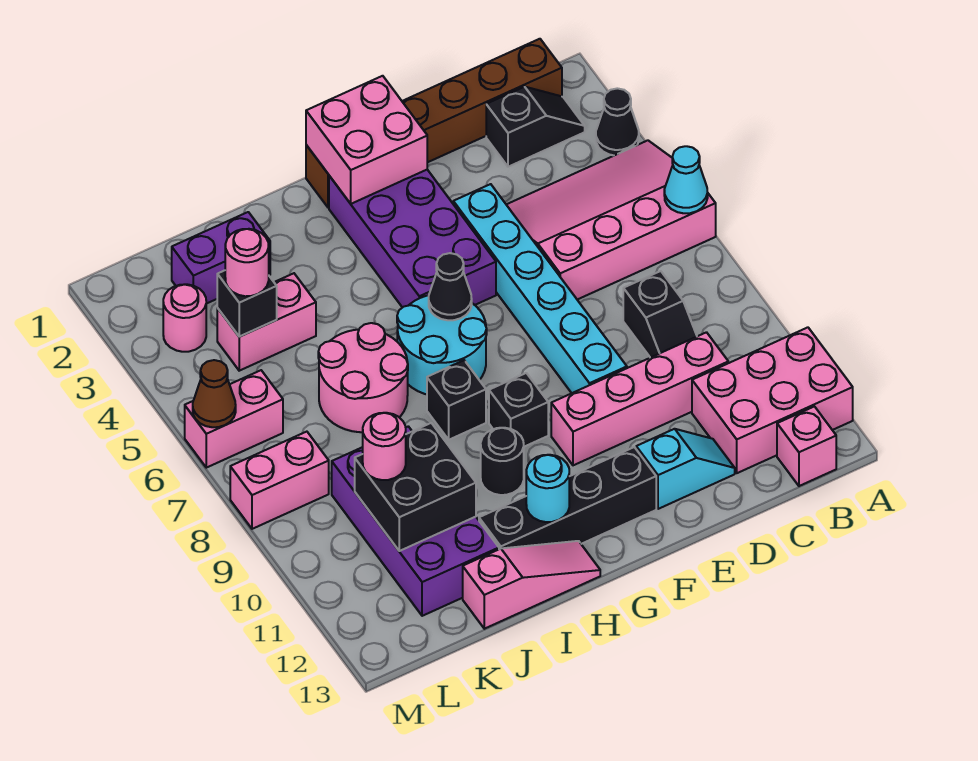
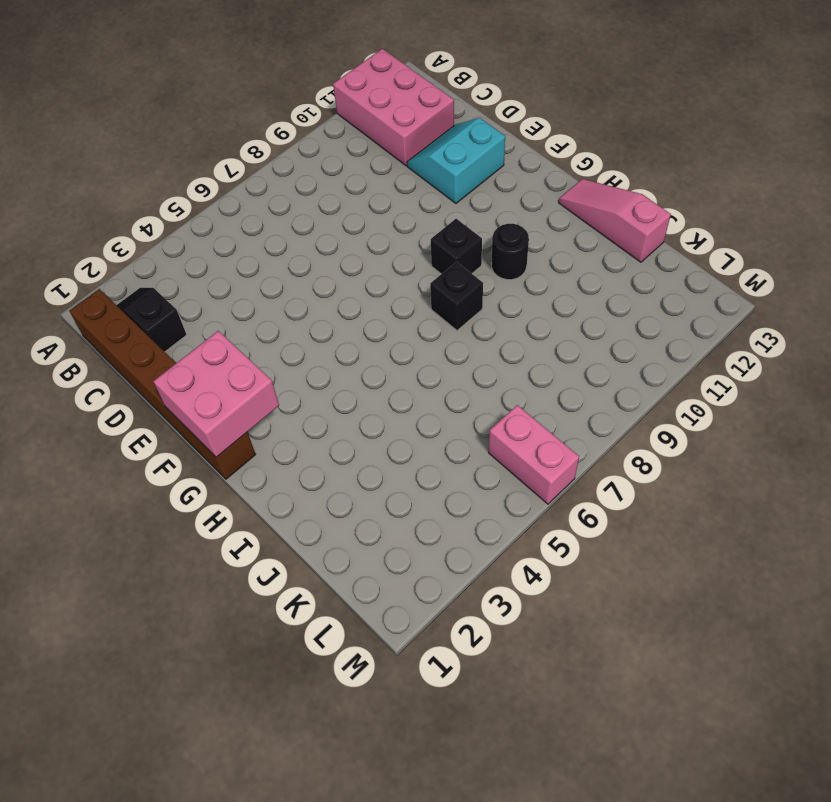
cyan 2x2 slope [407,118,505,203] -> cyan 1x2 slope [636,429,735,509]
none -> black 1x1 cone [596,88,639,155]
none -> pink 3x4 slope [506,140,716,300]
none -> pink 1x1 brick [777,406,836,486]
none -> black 1x2 slope [623,271,697,358]

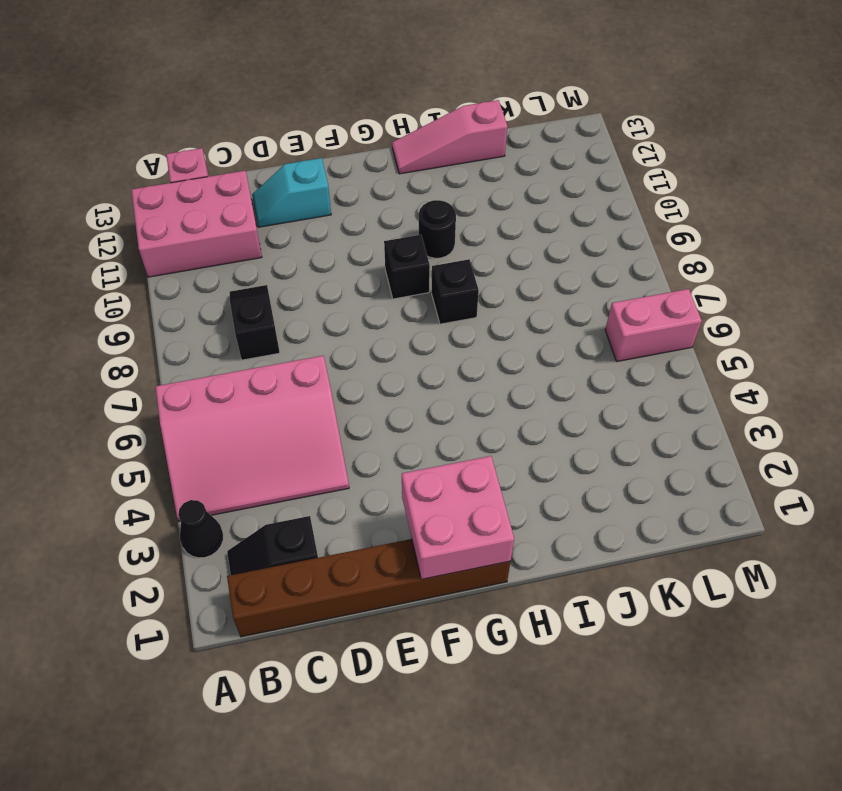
none -> pink 1x4 brick [551,332,728,465]
none -> cyan 1x6 brick [453,184,627,393]
none -> purple 2x4 brick [329,170,496,308]
none -> black 1x4 brick [479,447,656,549]

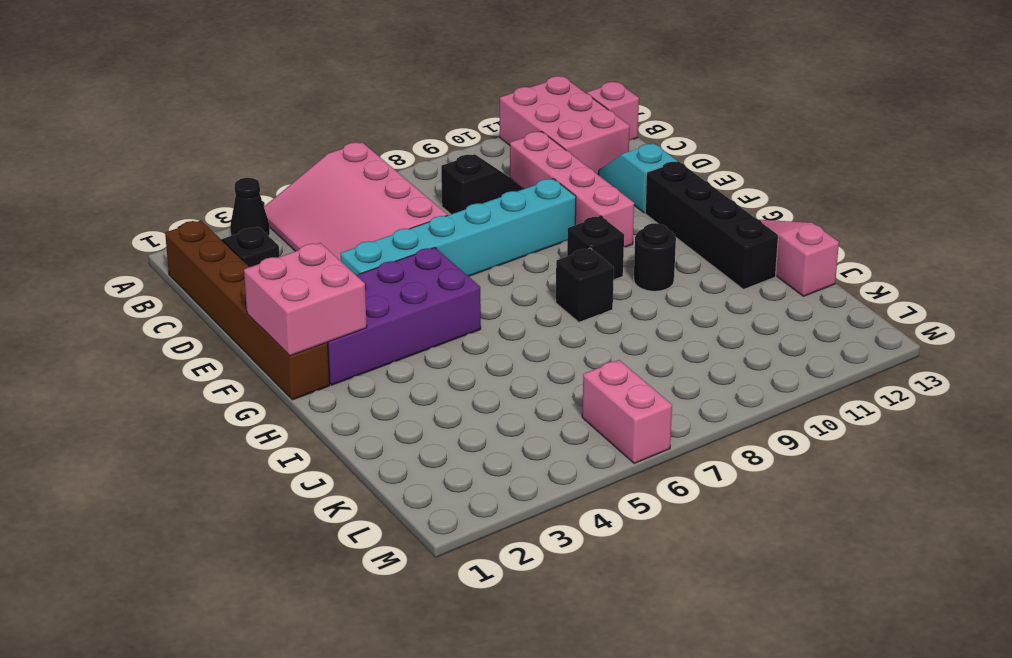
none -> cyan 2x2 round brick [397,295,487,394]
none -> pink 2x2 round brick [318,323,408,432]
none -> purple 1x2 brick [172,212,270,304]
none -> pink 1x2 brick [217,273,316,371]

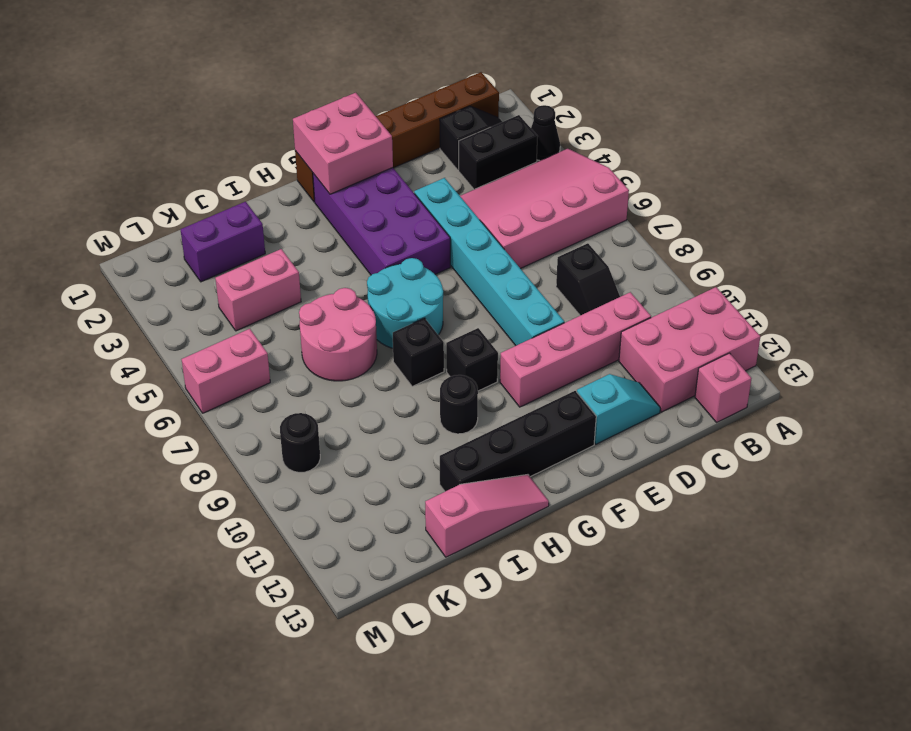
black 1x2 brick [459,115,538,189] -> none
black 1x1 round brick [280,413,320,472] -> none
none -> purple 2x4 brick [332,426,499,616]
none -> pink 1x1 round brick [163,284,206,352]
none -> pink 1x2 brick [230,432,329,529]
none -> cyan 1x1 cone [664,146,708,213]

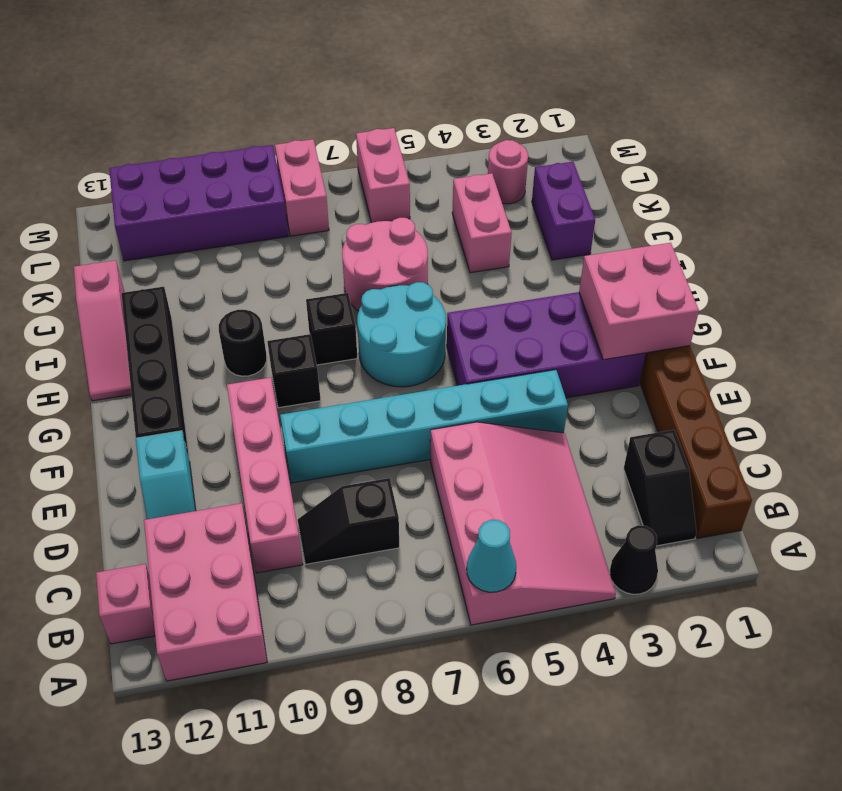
purple 2x4 brick [109,145,288,261] -> purple 2x4 brick moved to [332,426,499,616]
none -> black 1x1 cone [429,253,472,320]
none -> cyan 1x1 round brick [526,455,569,522]
none -> black 2x2 brick [355,423,476,551]
none -> black 1x1 brick [217,270,277,337]

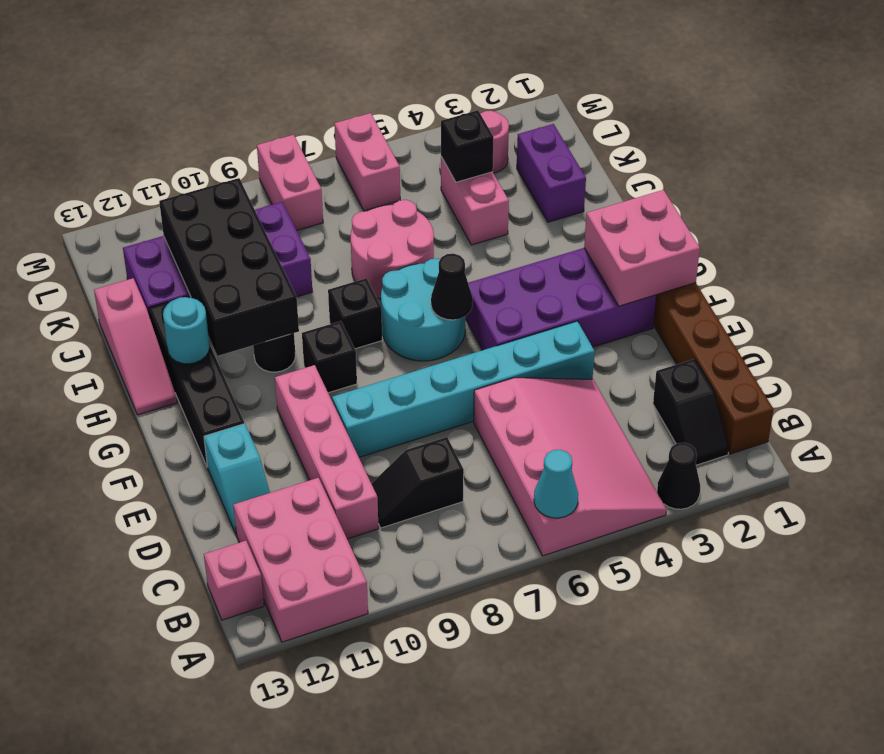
black 2x4 brick [159,178,299,356] -> black 2x2 brick [355,423,476,551]
none -> brown 1x1 cone [193,360,236,427]
none -> pink 1x1 round brick [225,229,269,296]
none -> pink 1x1 round brick [363,413,406,480]

